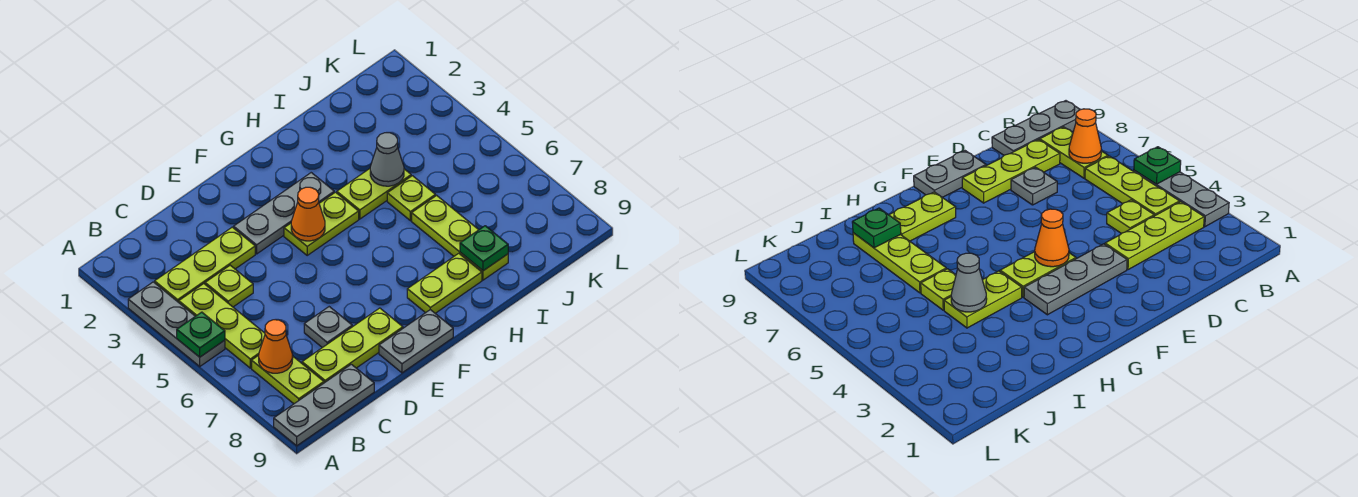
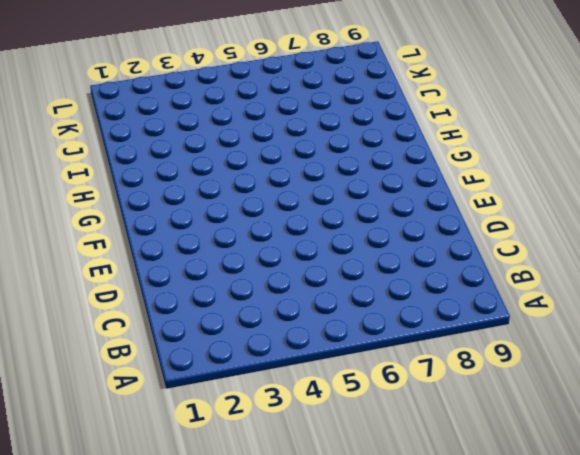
none -> grey 1x3 plate [128,282,225,366]
none -> grey 1x3 plate [274,364,374,446]
none -> lime 1x3 plate [155,227,255,302]

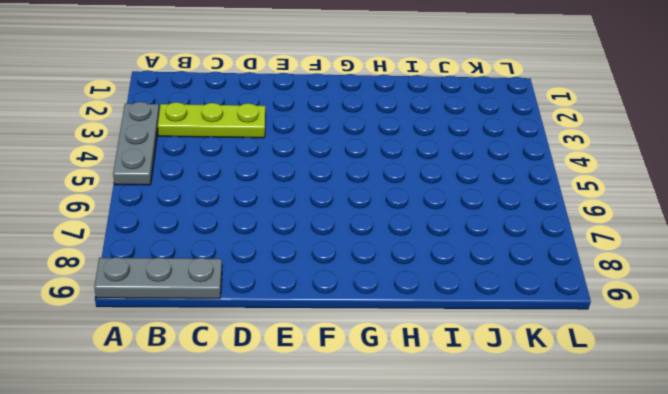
none -> lime 1x3 plate [179,284,265,368]
none -> lime 1x2 plate [252,355,324,404]
none -> lime 1x1 plate [205,265,253,307]

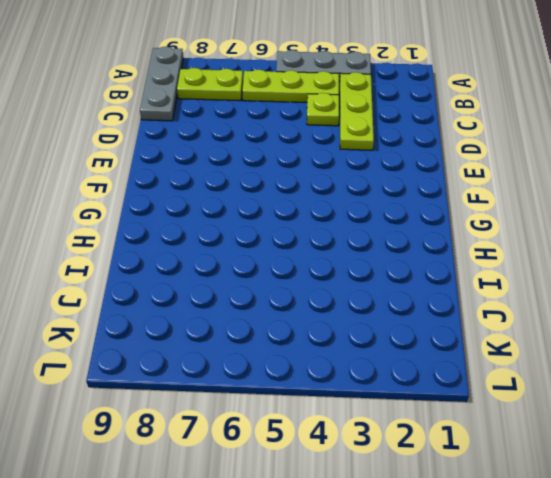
none -> lime 1x3 plate [302,308,403,383]
none -> grey 1x1 plate [304,307,352,348]
none -> grey 1x3 plate [234,173,334,254]

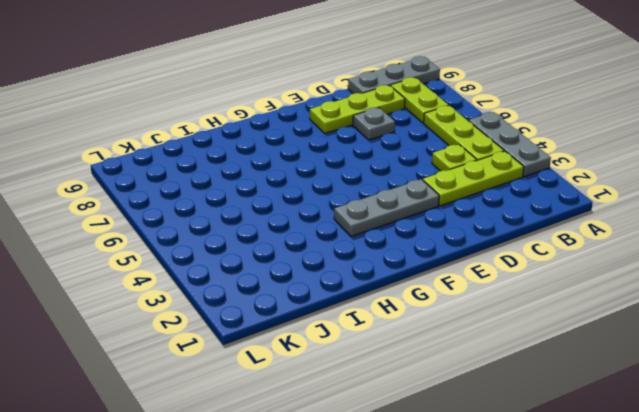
none -> grey 1x2 plate [379,310,453,373]
none -> lime 1x2 plate [284,192,359,255]
none -> lime 1x2 plate [407,253,482,313]

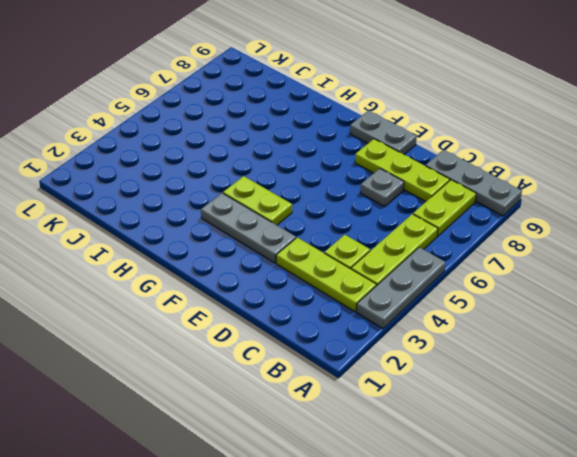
none -> lime 1x2 plate [407,253,482,313]
none -> lime 1x2 plate [337,169,411,219]
none -> lime 1x1 plate [387,176,436,221]

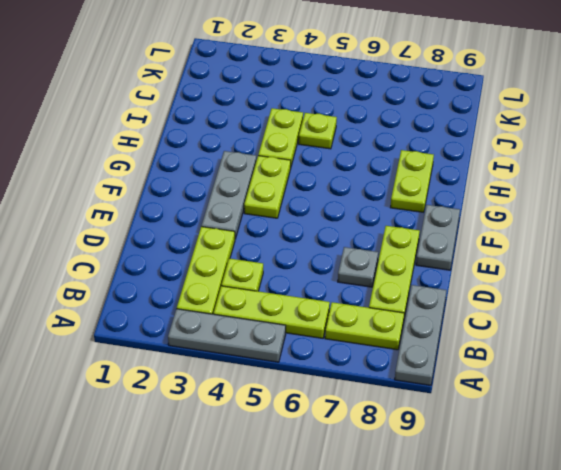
none -> lime 1x3 plate [412,195,508,280]
none -> green 1x1 plate [177,312,225,357]
none -> orange 1x1 cone [259,320,293,373]

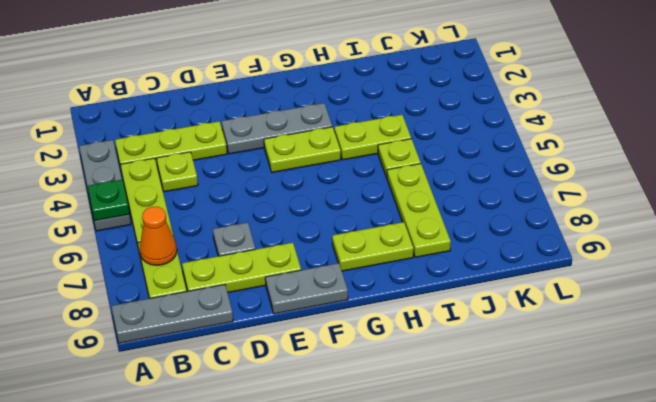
none -> orange 1x1 cone [291,187,325,241]
none -> grey 1x1 cone [370,133,404,186]
none -> green 1x1 plate [460,226,508,271]

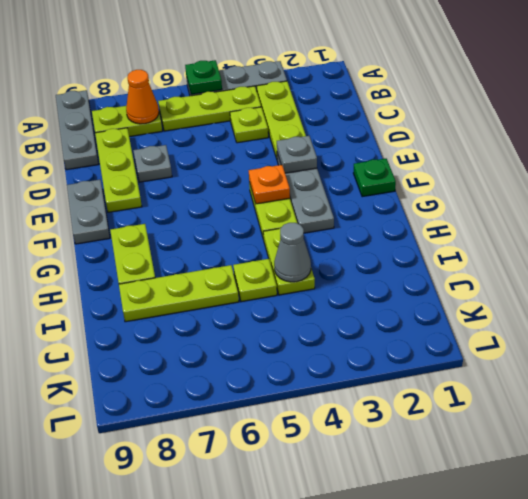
grey 1x1 plate [277,136,317,173] -> none
green 1x1 plate [353,159,396,197] -> green 1x1 plate moved to [460,226,508,271]
orange 1x1 plate [249,165,290,204] -> orange 1x1 cone [291,187,325,241]

